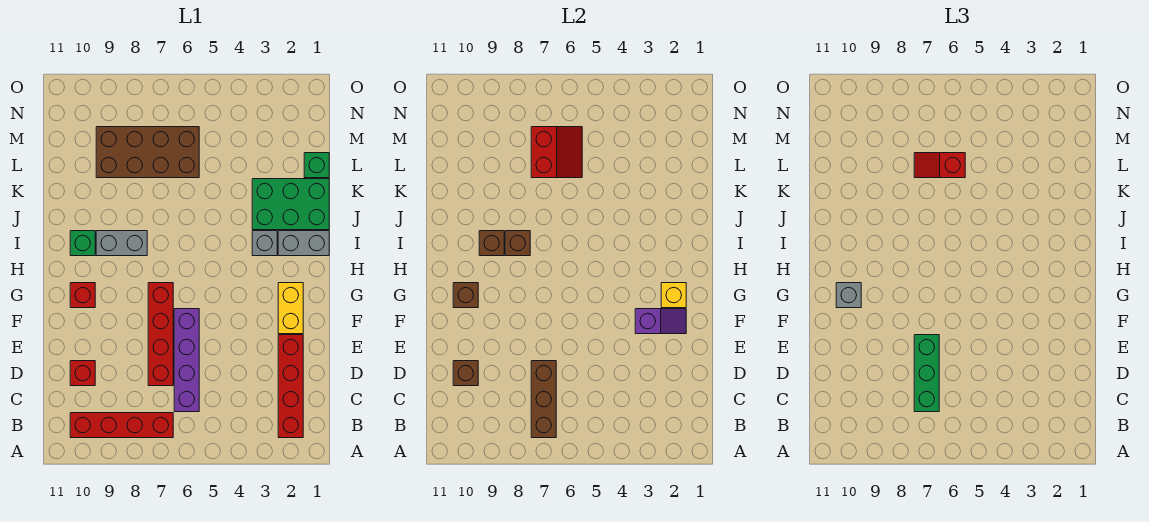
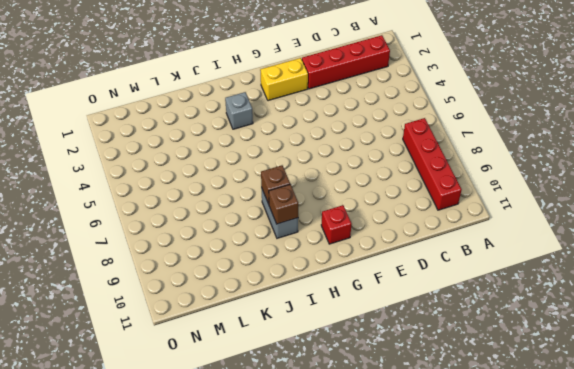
none -> purple 1x4 brick [174,309,199,412]
none -> red 1x4 brick [148,283,173,386]
none -> red 1x1 brick [70,361,95,386]

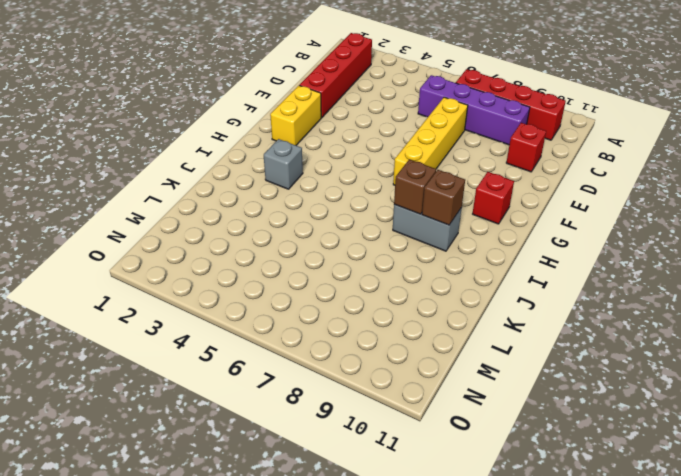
purple 1x4 brick [418,75,530,145] -> purple 1x4 brick turned to [174,309,199,412]
yellow 1x4 brick [393,97,468,185] -> red 1x4 brick [148,283,173,386]
none -> grey 1x2 brick [278,231,329,256]
none -> green 1x1 brick [70,231,95,256]
none -> green 2x3 brick [252,179,329,230]

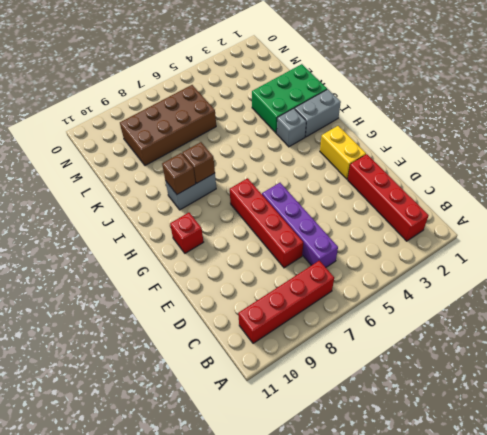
none -> red 1x1 brick [70,361,95,386]
none -> green 1x1 brick [70,231,95,256]
none -> green 1x1 brick [304,153,329,178]

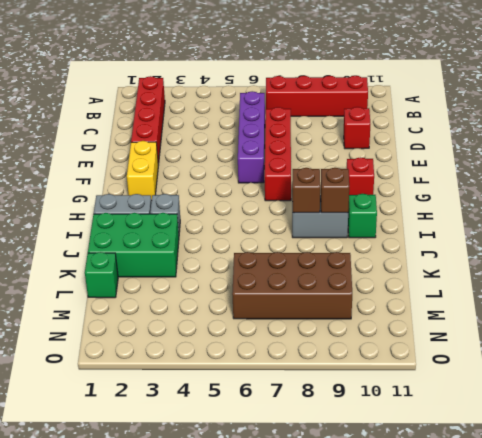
none -> brown 1x3 brick [531,361,556,438]
none -> brown 1x1 brick [453,361,478,386]
none -> purple 1x2 slope [635,309,686,334]

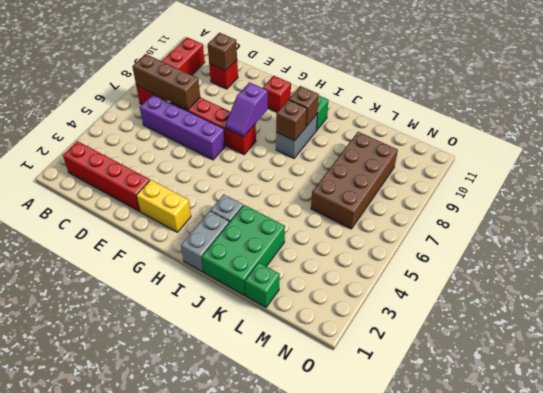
purple 1x2 slope [225,82,268,137] -> purple 1x2 slope moved to [635,309,686,334]
none -> yellow 1x1 brick [661,283,686,308]
none -> brown 1x1 brick [453,283,478,308]
none -> red 2x2 slope [531,127,582,178]

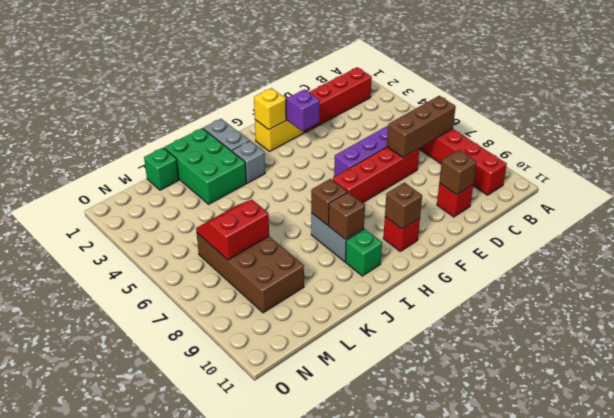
none -> green 1x3 brick [914,335,939,412]
none -> grey 1x1 brick [836,283,861,308]
none -> red 1x2 slope [914,153,965,178]

